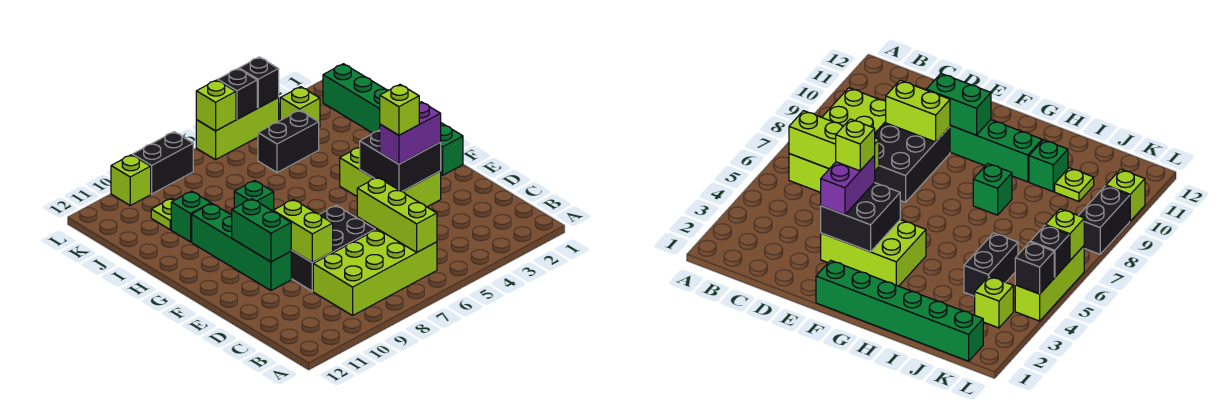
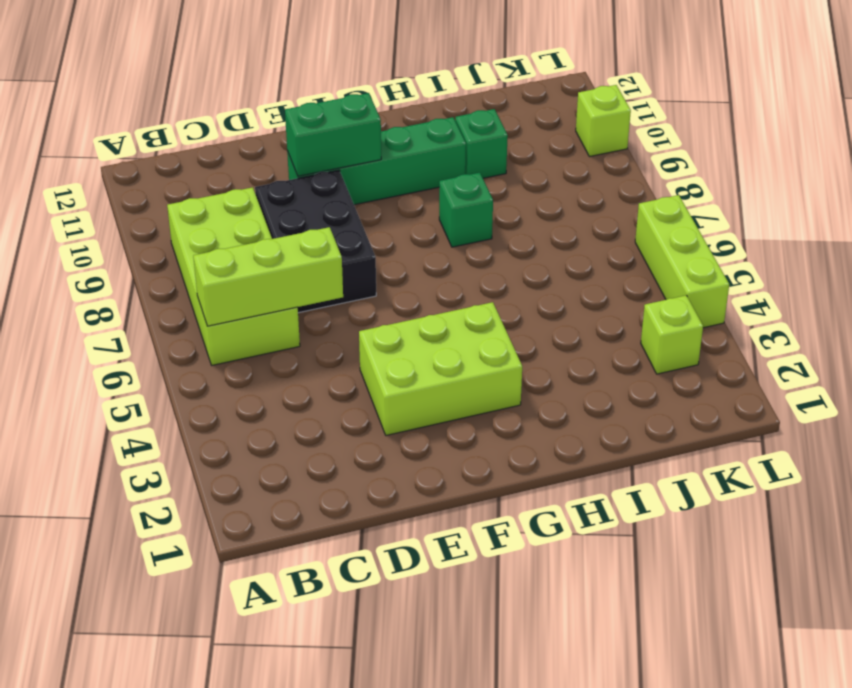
none -> green 1x6 brick [323,64,463,175]
none -> black 1x2 brick [258,110,319,172]
none -> lime 1x1 plate [151,198,174,230]

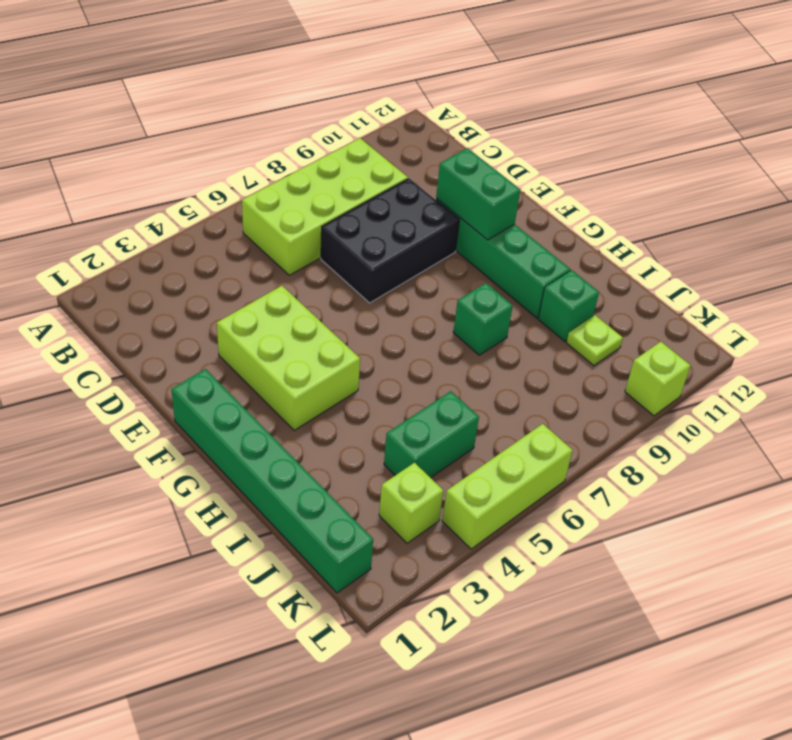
green 1x2 brick [384,391,479,478] -> black 1x2 brick [258,110,319,172]
none -> black 1x2 brick [132,132,193,194]
none -> lime 1x3 brick [357,177,437,252]
none -> lime 1x2 brick [273,200,333,263]

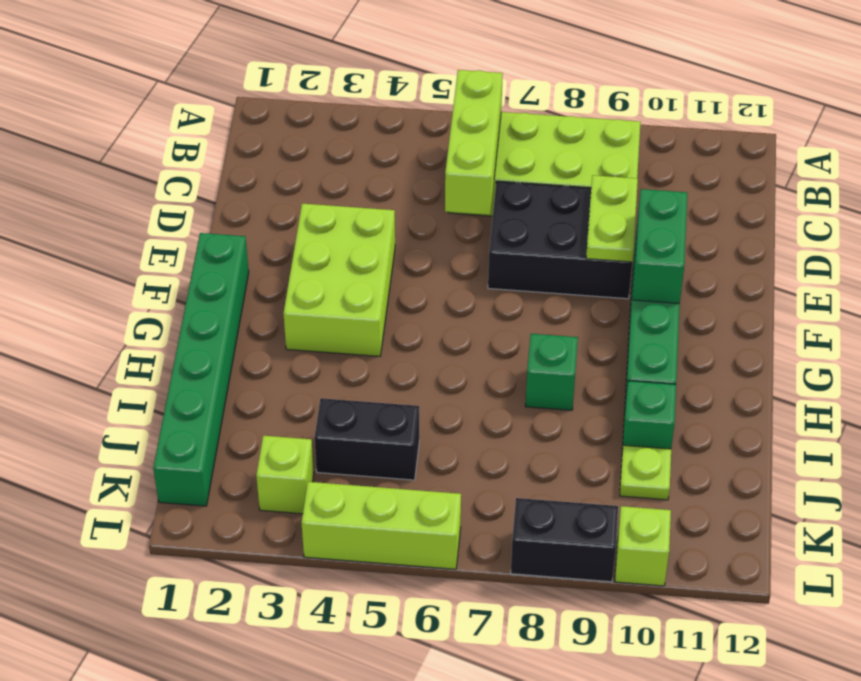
lime 1x2 plate [586,175,638,262] -> lime 1x2 brick [273,200,333,263]
none -> black 2x2 brick [360,130,441,191]
none -> black 1x1 brick [239,57,279,108]
none -> black 1x1 brick [218,69,257,119]

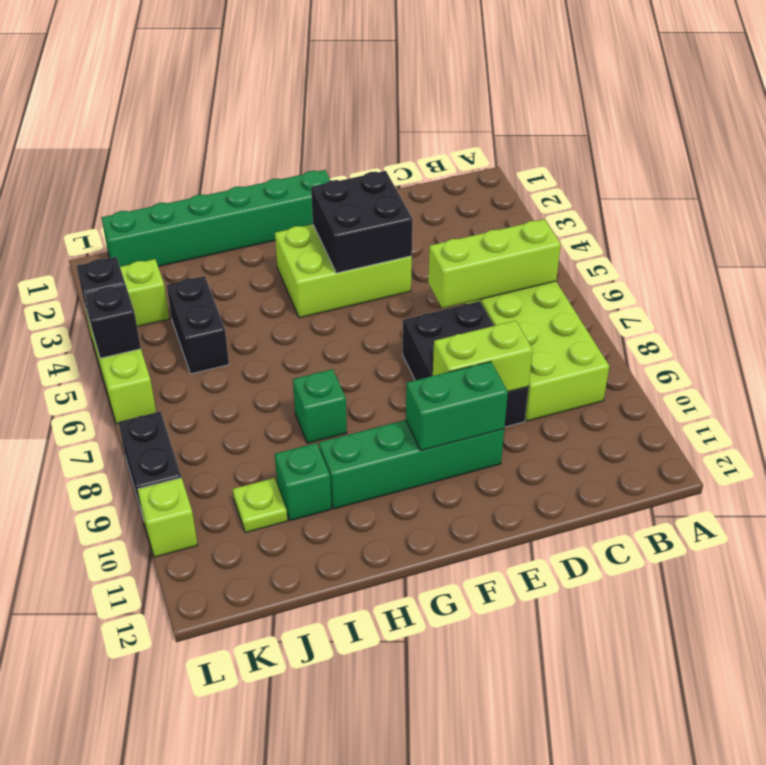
none -> lime 1x1 brick [196,80,236,131]
none -> purple 1x2 brick [380,102,441,164]
none -> lime 1x1 brick [380,85,419,135]

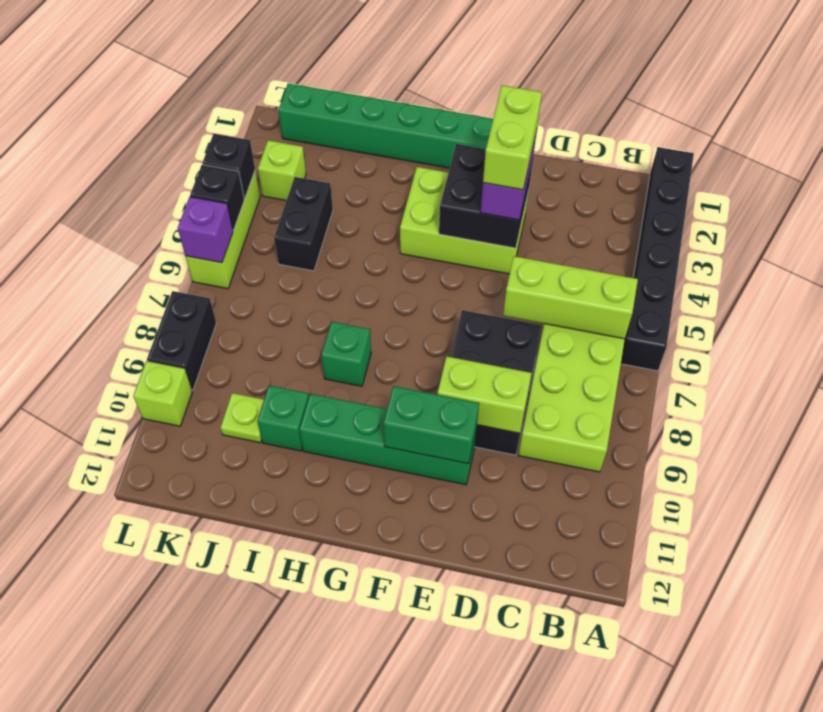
black 1x6 brick [621,147,694,371] -> none
lime 1x2 brick [483,85,542,190] -> lime 1x1 brick [380,85,419,135]
purple 1x1 brick [178,197,233,263] -> lime 1x1 brick [196,80,236,131]

